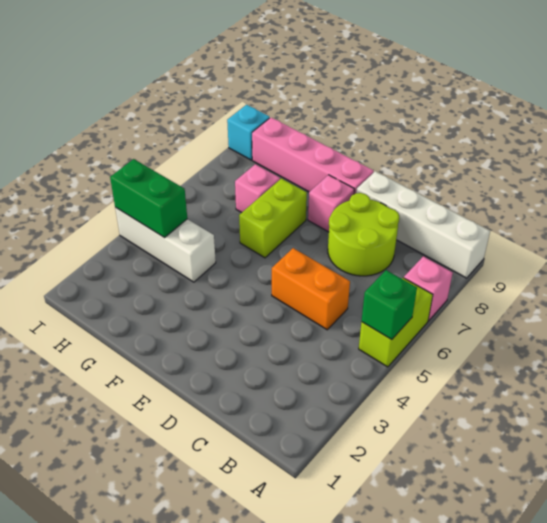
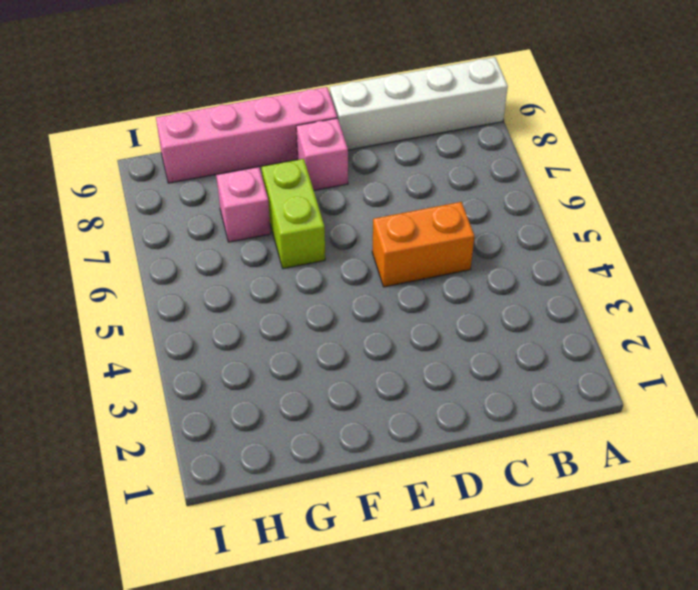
none -> lime 1x2 brick [359,278,433,367]
none -> pink 1x1 brick [404,256,453,321]
none -> lime 2x2 round brick [328,193,399,276]

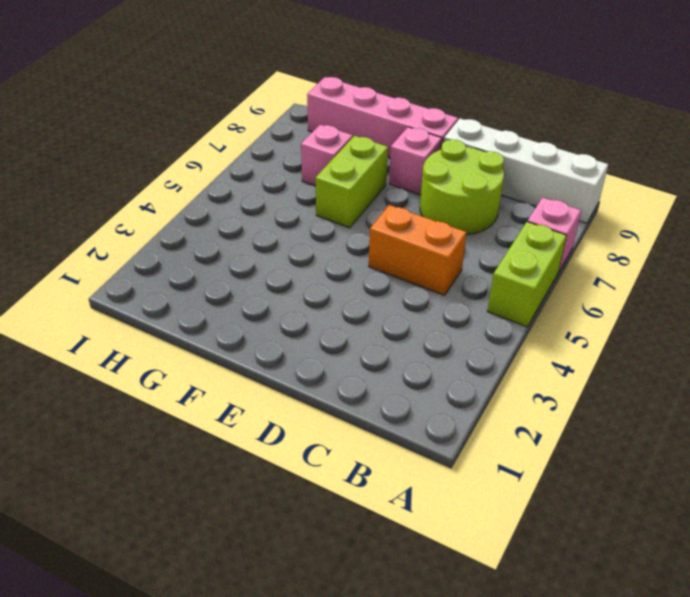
none -> white 1x3 brick [115,207,216,282]
none -> cyan 1x1 brick [227,105,270,160]
none -> green 1x1 brick [362,270,417,340]

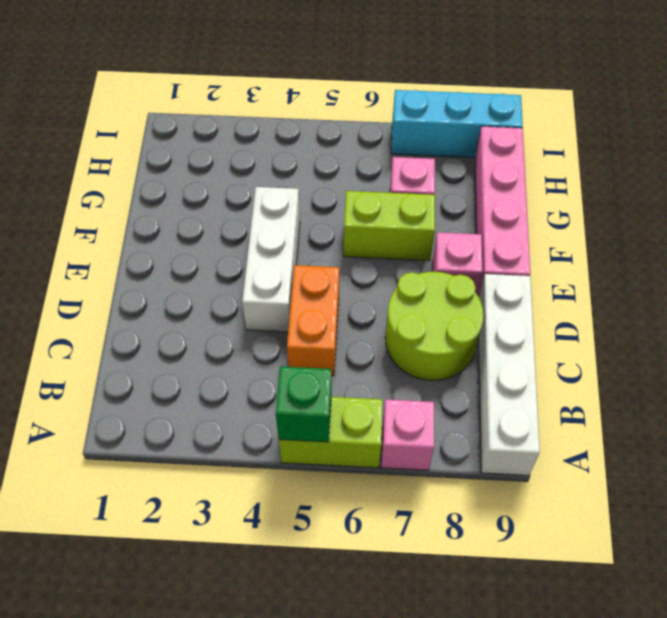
white 1x3 brick [242,187,300,332] -> white 1x3 brick moved to [115,207,216,282]
cyan 1x3 brick [391,90,523,158] -> cyan 1x1 brick [227,105,270,160]
none -> green 1x2 brick [110,159,187,238]

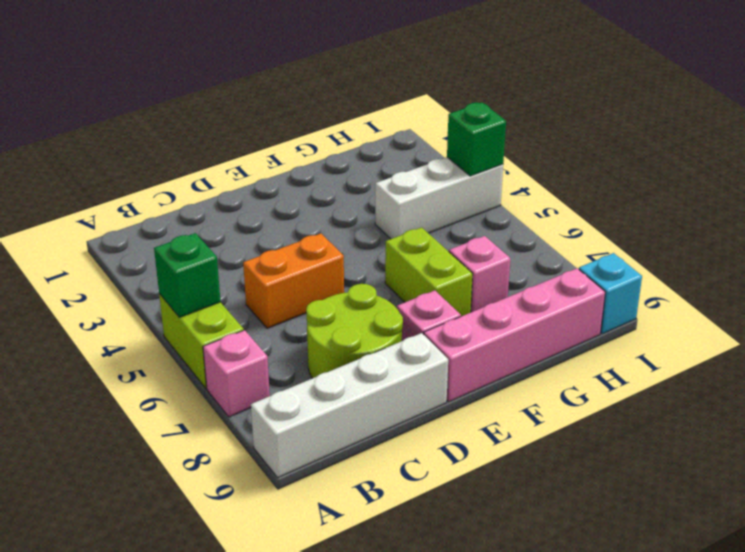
green 1x1 brick [447,103,506,176] -> green 1x2 brick [110,159,187,238]

